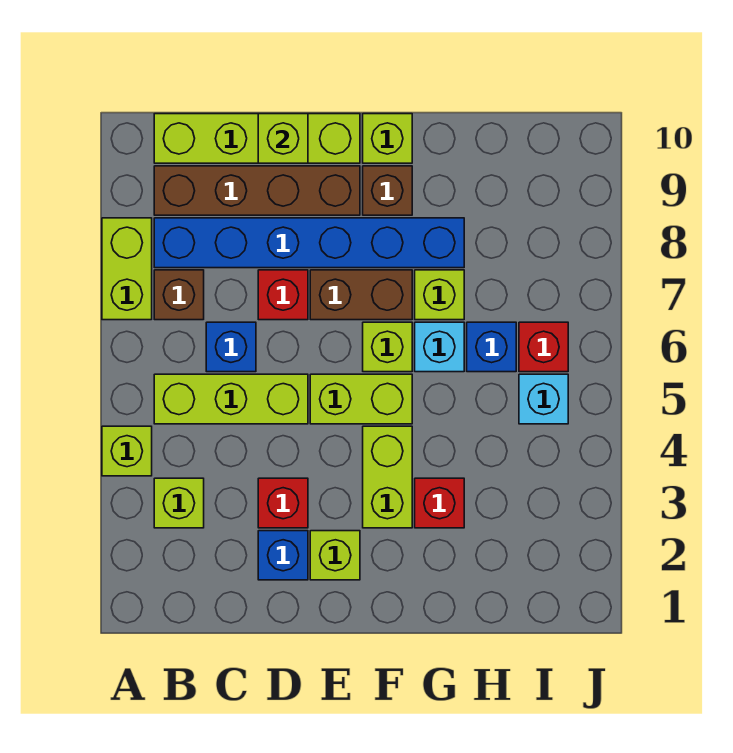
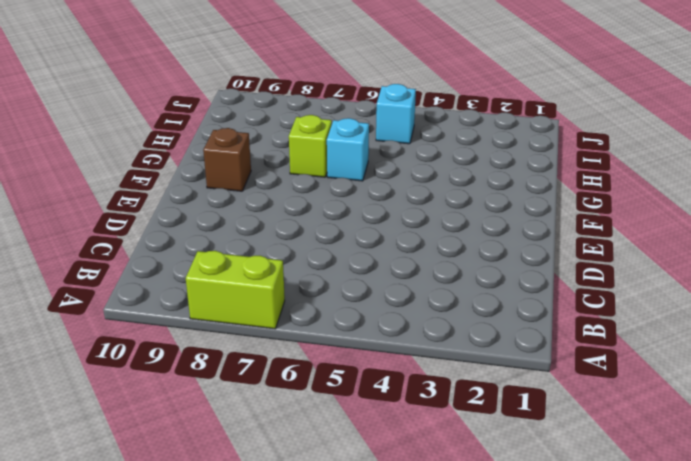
none -> lime 1x1 brick [102,426,152,476]
none -> lime 1x1 brick [154,478,204,528]
none -> lime 1x3 brick [154,374,308,424]

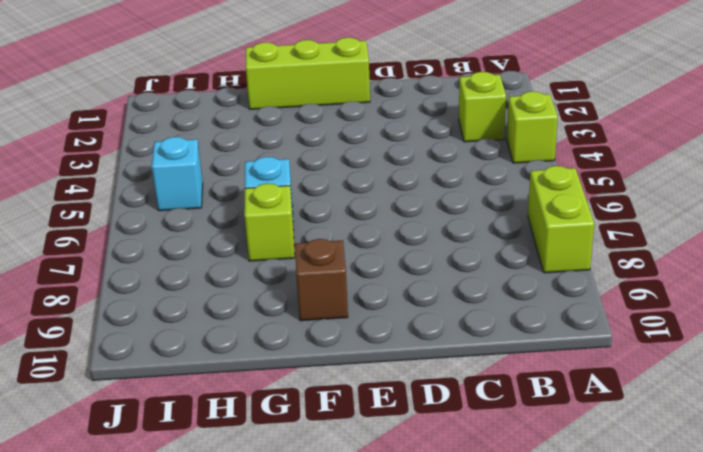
lime 1x3 brick [246,38,370,109] -> lime 1x3 brick moved to [154,374,308,424]
none -> brown 1x1 brick [154,270,204,320]
none -> blue 1x6 brick [154,218,464,268]
none -> brown 1x4 brick [154,166,360,215]

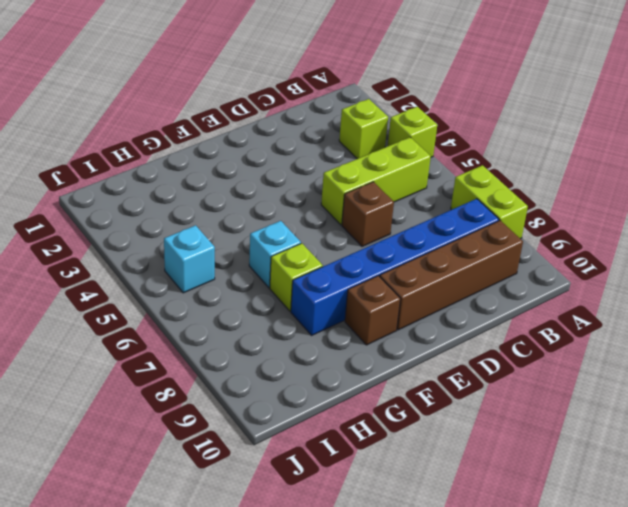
brown 1x1 brick [342,182,394,246] -> brown 1x1 brick moved to [154,270,204,320]
none -> lime 1x4 brick [154,114,360,163]
none -> blue 1x1 brick [206,322,256,372]
none -> blue 1x1 brick [258,531,308,580]

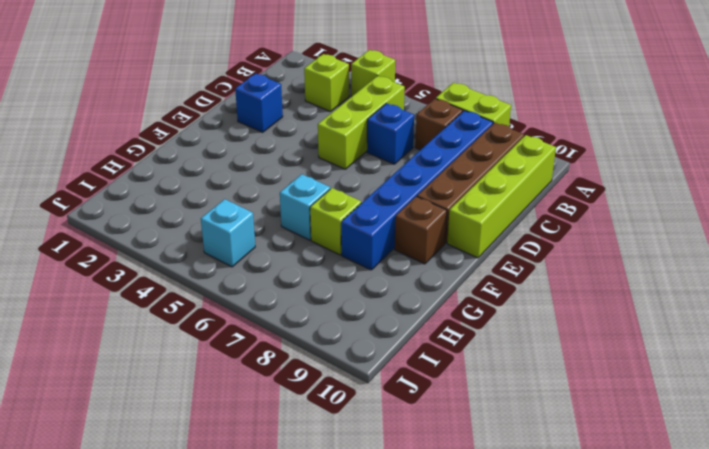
none -> red 1x1 brick [258,478,308,528]
none -> red 1x1 brick [258,270,308,320]
none -> lime 1x1 brick [310,531,360,580]

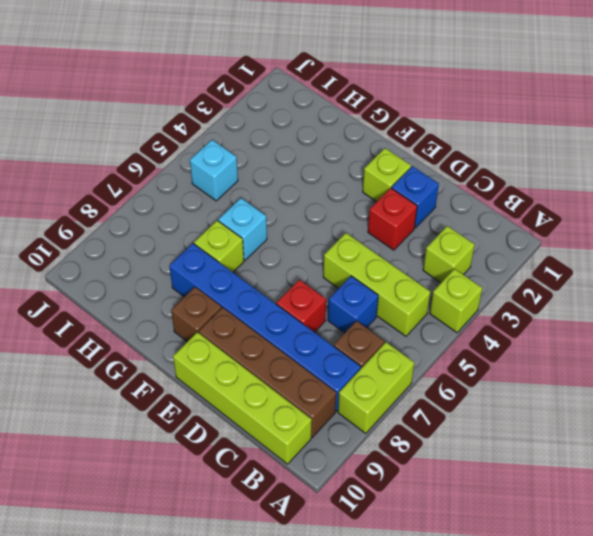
none -> lime 1x2 brick [310,374,412,424]
none -> brown 1x2 brick [310,270,412,320]
none -> lime 1x2 brick [363,426,412,528]

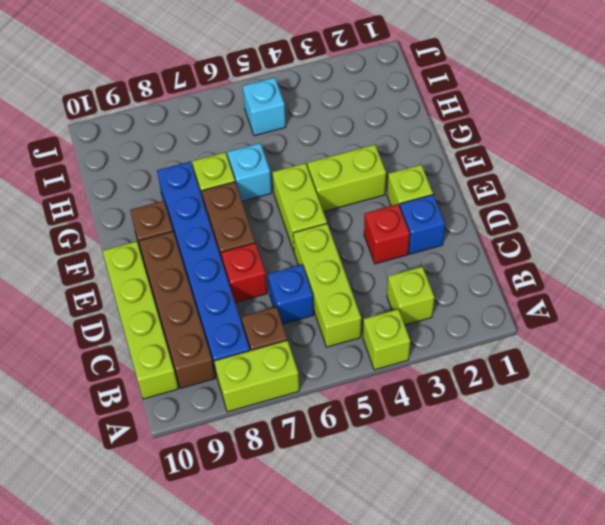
none -> lime 1x1 brick [363,322,412,372]
none -> lime 1x1 brick [363,114,412,163]
none -> red 1x1 brick [415,478,464,528]

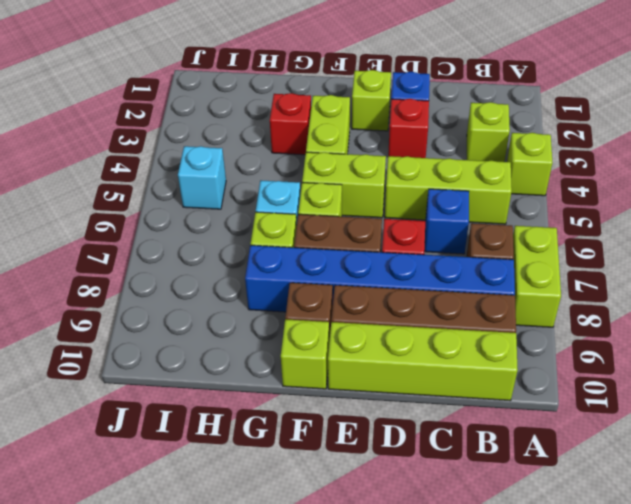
none -> blue 1x1 brick [467,322,516,372]
none -> red 1x1 brick [519,322,568,372]
none -> lime 1x1 brick [258,114,308,163]

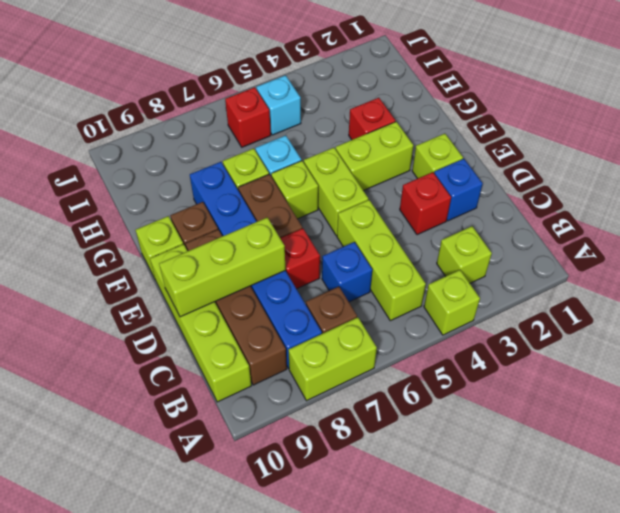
lime 1x3 brick [159,217,286,317] -> lime 1x1 brick [258,114,308,163]
none -> blue 1x1 brick [467,322,516,372]

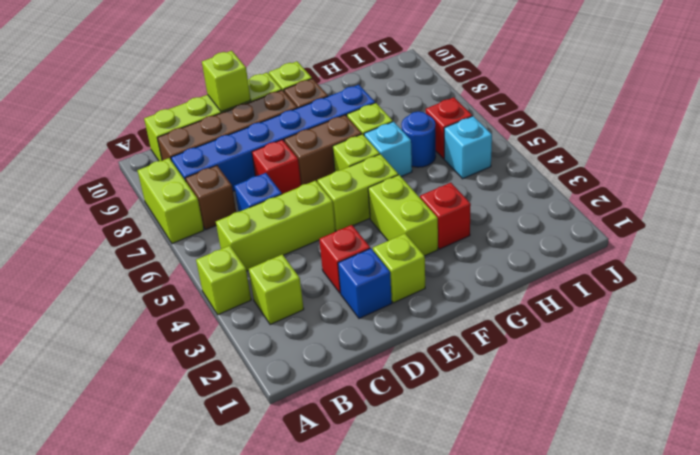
blue 1x1 round brick [401,112,436,167] -> blue 1x1 brick [467,322,516,372]

